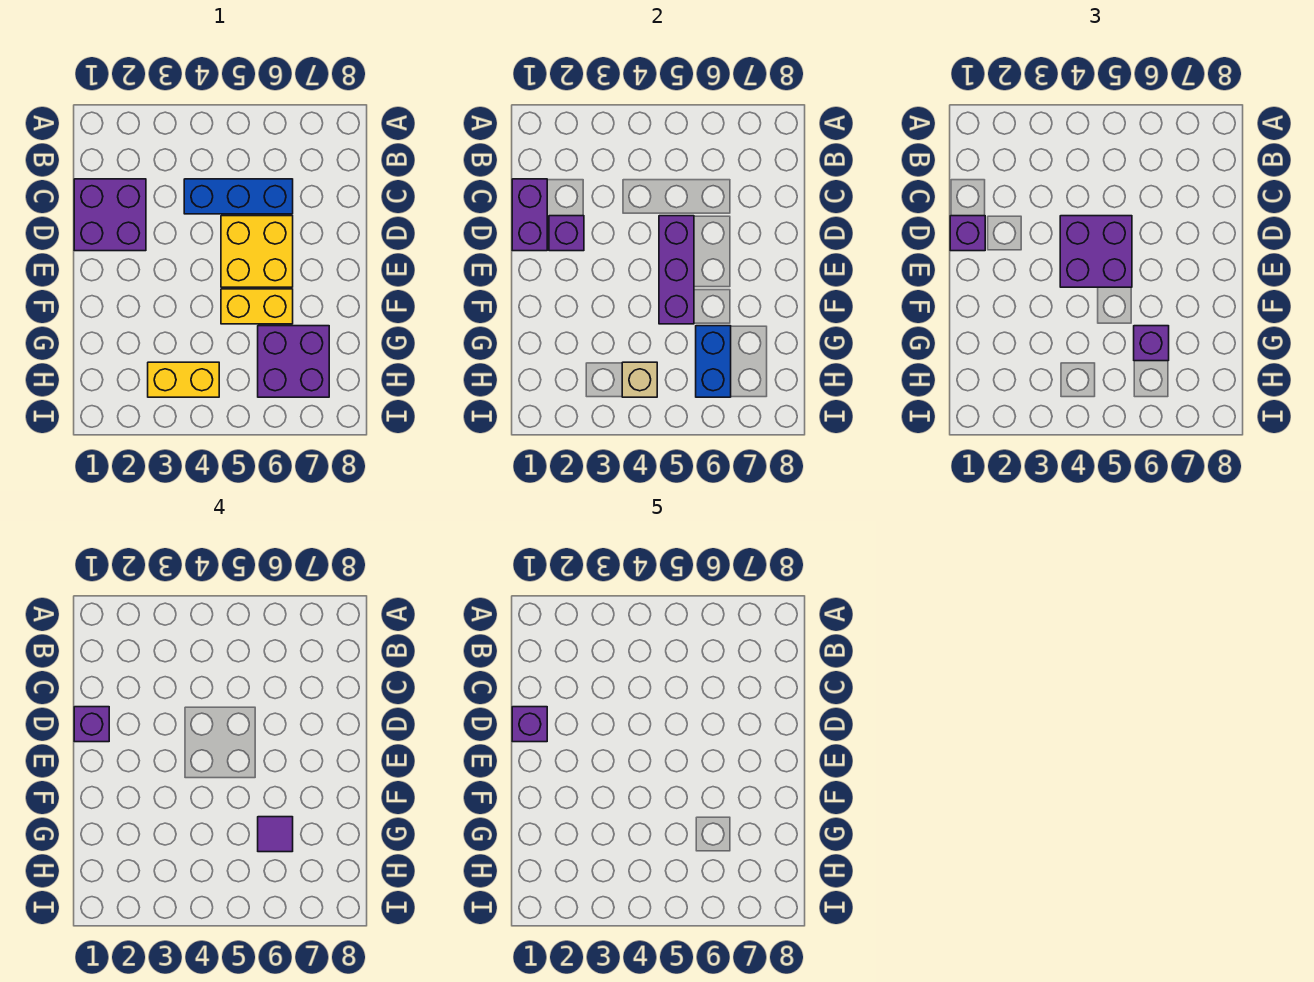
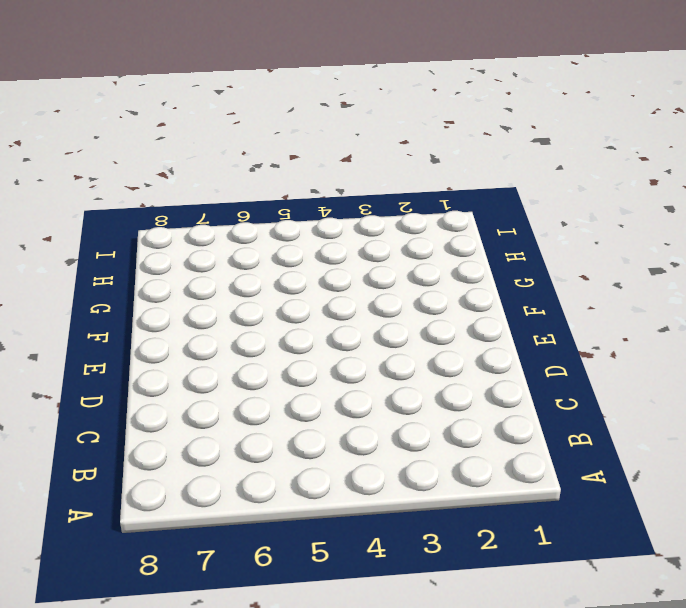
none -> purple 2x2 brick [74,179,146,251]
none -> blue 1x3 brick [184,179,293,214]
none -> yellow 2x2 brick [221,216,293,287]

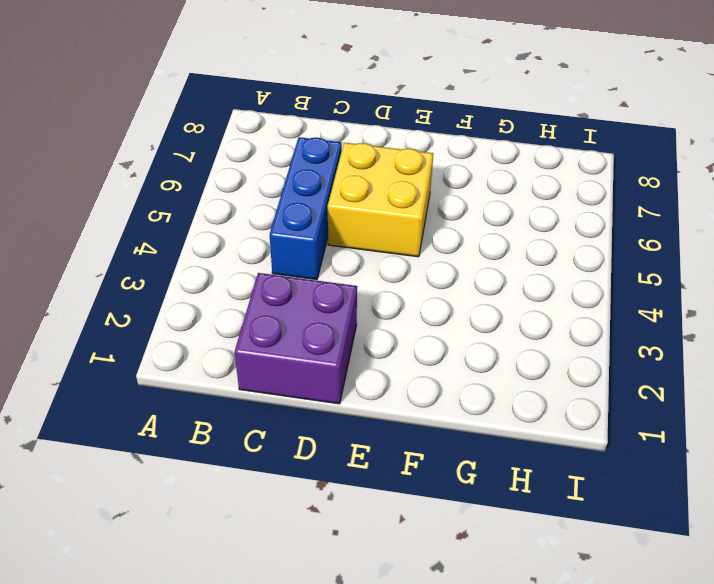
none -> yellow 1x2 brick [221,289,293,324]
none -> purple 2x2 brick [258,326,329,397]
none -> yellow 1x2 brick [148,362,219,397]

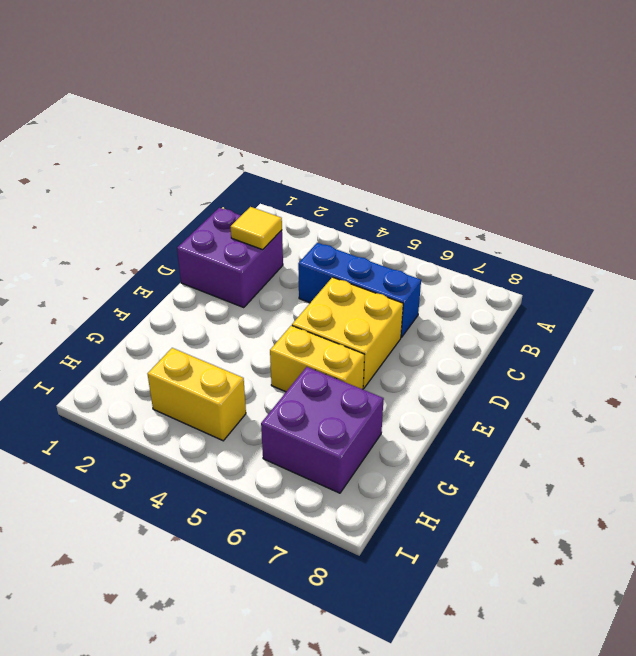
yellow 1x1 tile [231,207,282,250] -> none
none -> purple 1x2 brick [512,179,547,251]
none -> purple 1x1 brick [549,216,584,251]
none -> purple 1x3 brick [659,216,694,324]

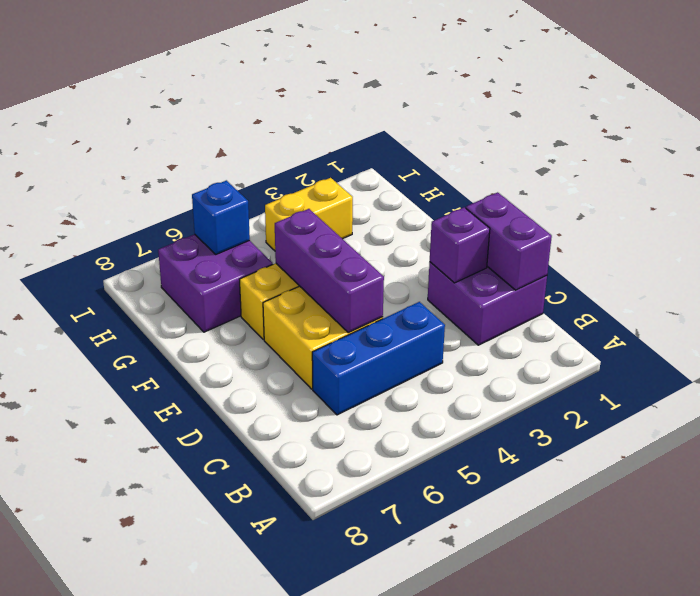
blue 1x1 brick [192,180,250,254] -> blue 1x2 brick [696,326,731,397]
none -> tan 1x1 brick [622,362,657,397]
none -> purple 1x1 brick [950,216,985,251]
none -> purple 2x2 brick [1060,216,1132,287]

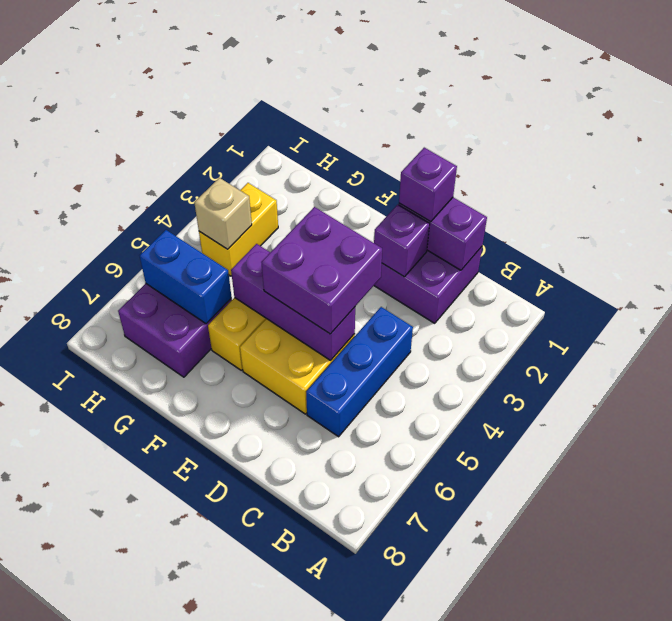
none -> purple 1x1 brick [1134,326,1169,361]
none -> purple 1x1 brick [74,707,109,742]
none -> purple 1x1 tile [258,817,293,852]

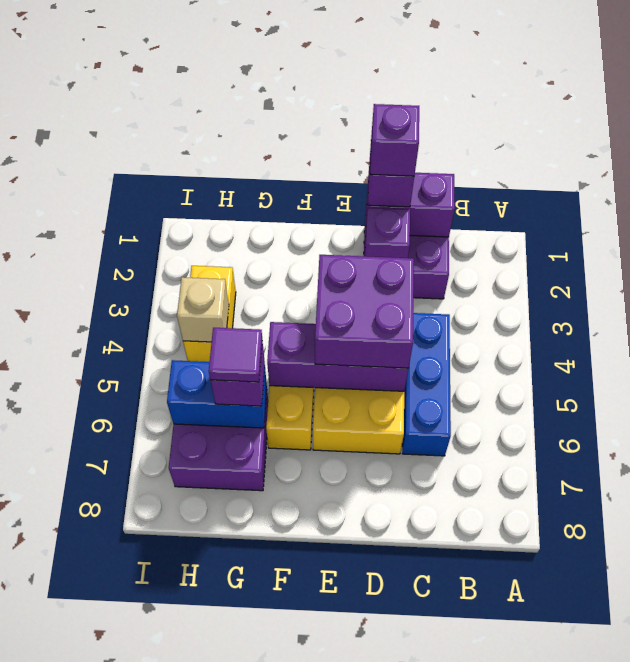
none -> purple 1x1 brick [512,707,547,742]

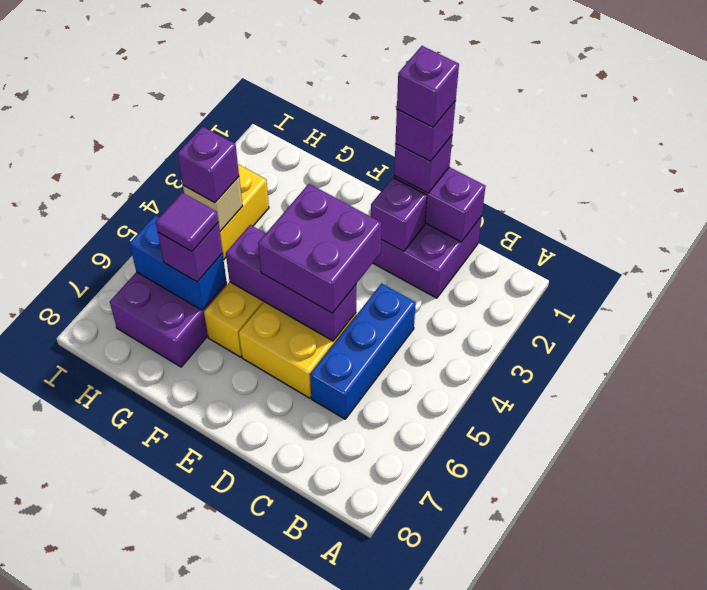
purple 1x1 brick [177,127,239,203] -> none

